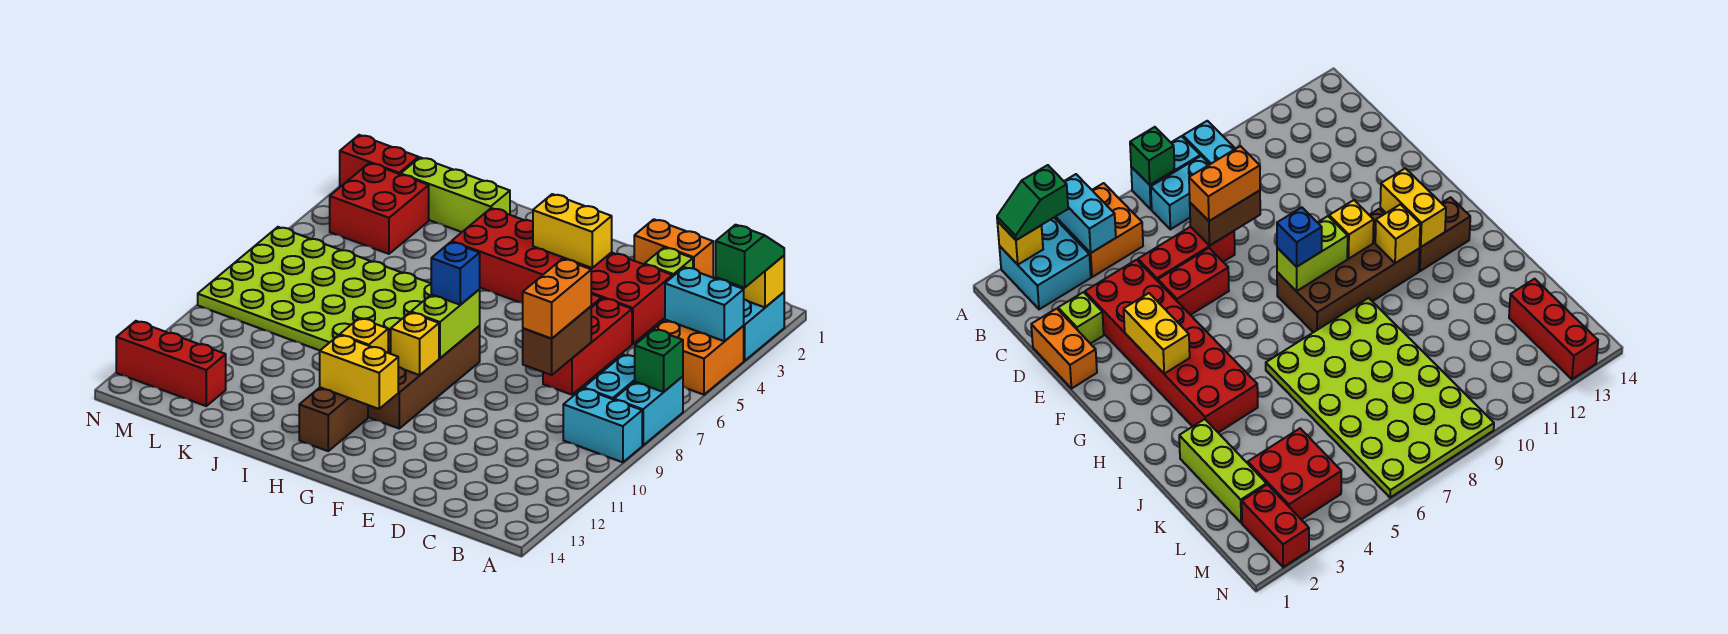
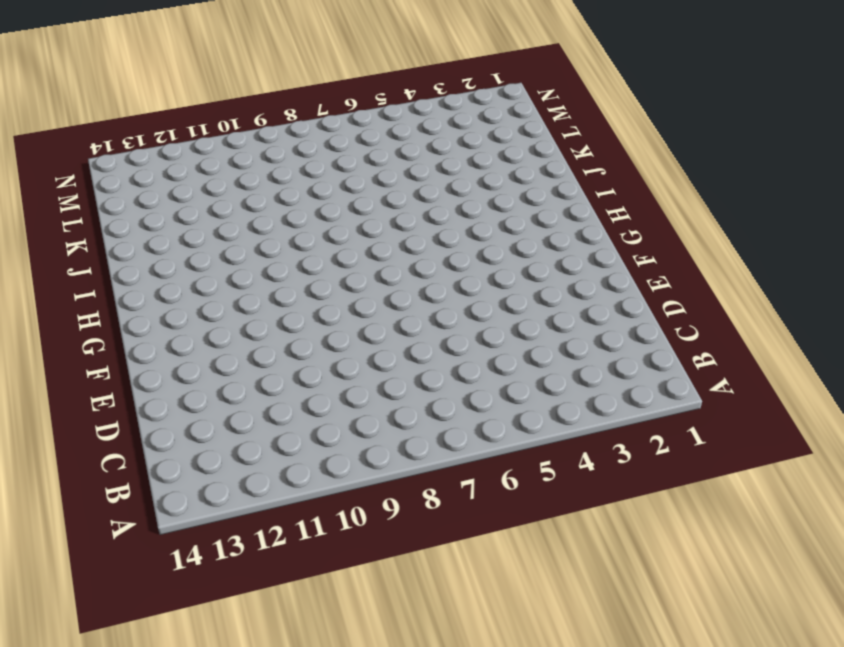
none -> cyan 2x2 brick [715,277,784,361]
none -> orange 2x2 brick [655,320,744,395]
none -> cyan 1x2 brick [614,376,683,445]

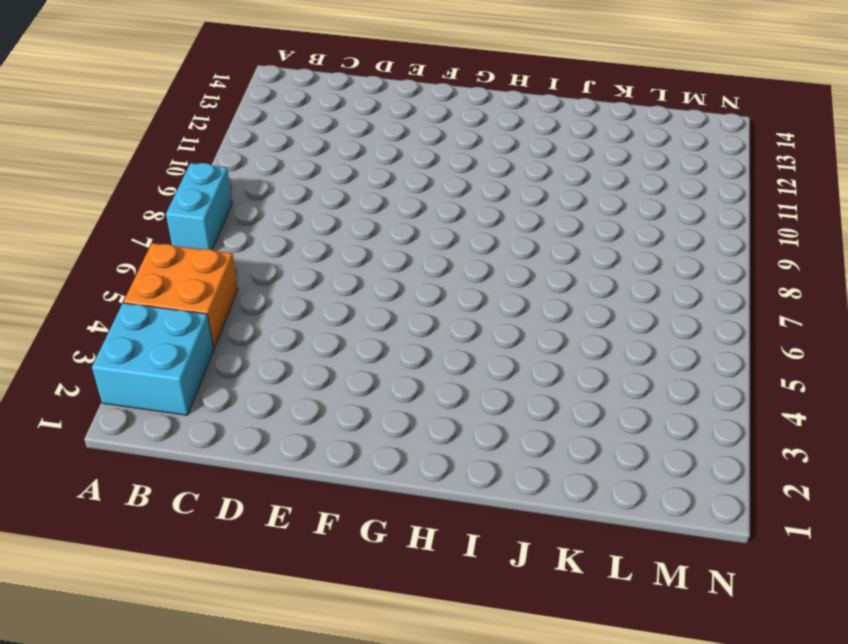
none -> cyan 1x2 brick [563,388,642,462]
none -> cyan 1x2 brick [584,355,635,400]
none -> orange 1x2 brick [634,219,713,278]

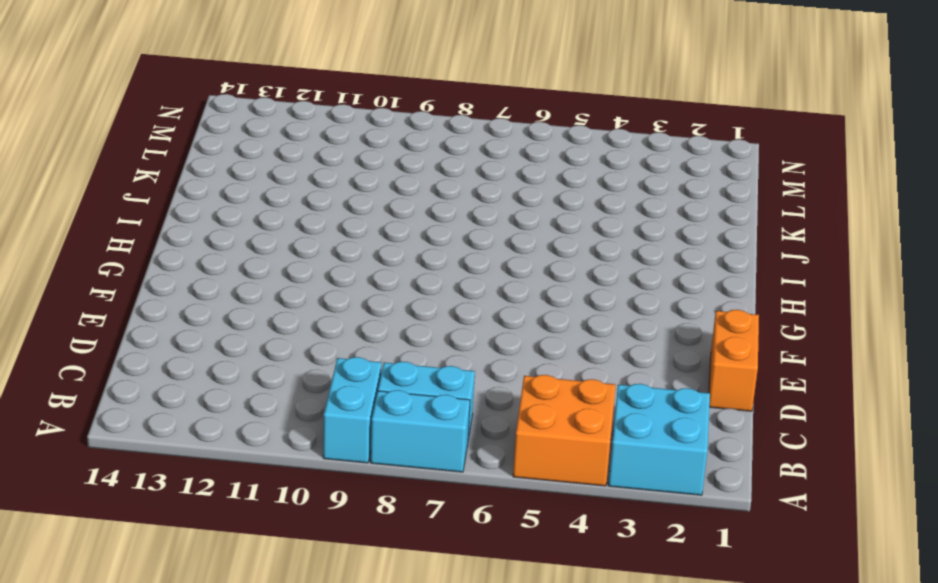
none -> lime 1x1 brick [645,248,693,276]
none -> red 2x6 brick [452,208,673,344]
none -> red 1x3 brick [543,298,632,395]

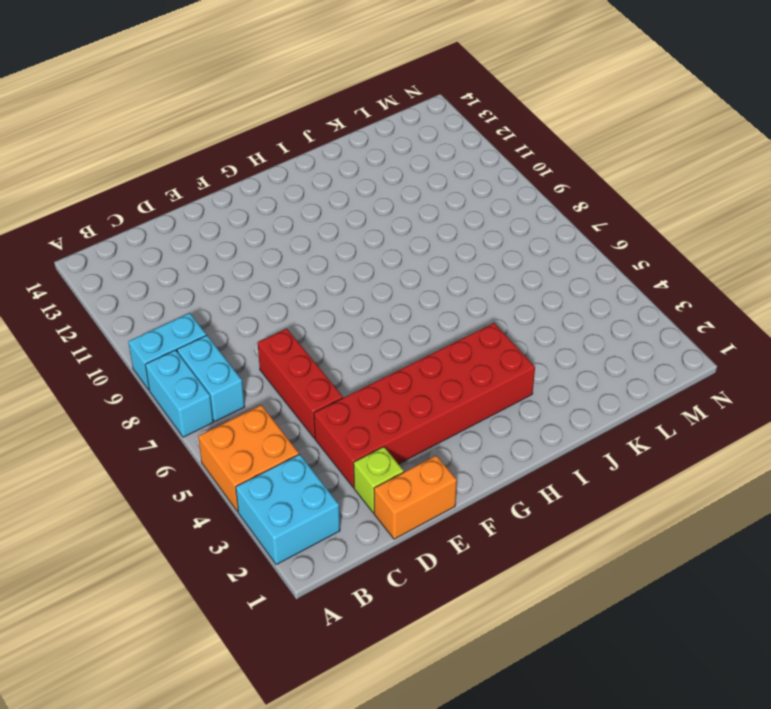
none -> red 1x2 brick [1158,248,1229,315]
none -> brown 2x4 brick [368,326,480,428]
none -> brown 1x2 brick [299,387,368,451]

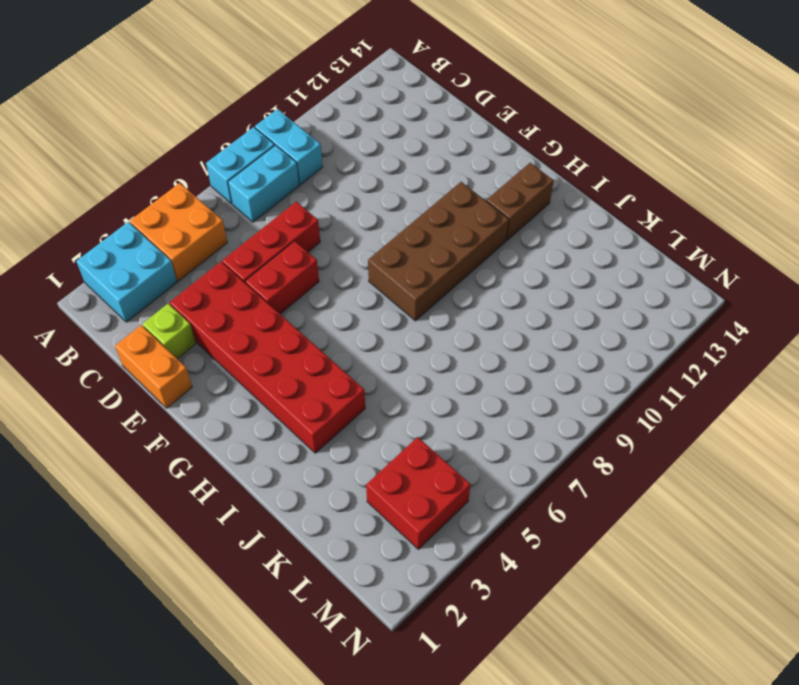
none -> lime 4x6 plate [198,227,431,350]
none -> lime 1x3 brick [401,157,510,232]
none -> red 1x3 brick [116,321,226,406]

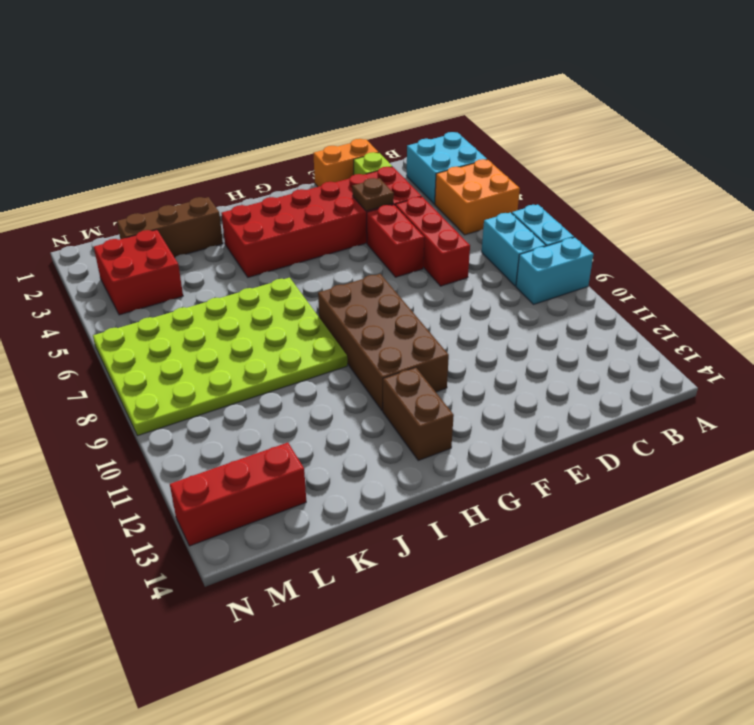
brown 1x1 plate [352,178,394,211] -> none
brown 1x3 brick [117,197,223,257] -> lime 1x3 brick [401,157,510,232]
none -> red 1x2 brick [340,135,419,187]
none -> yellow 1x1 brick [736,256,784,307]
none -> cyan 1x2 brick [665,267,744,341]

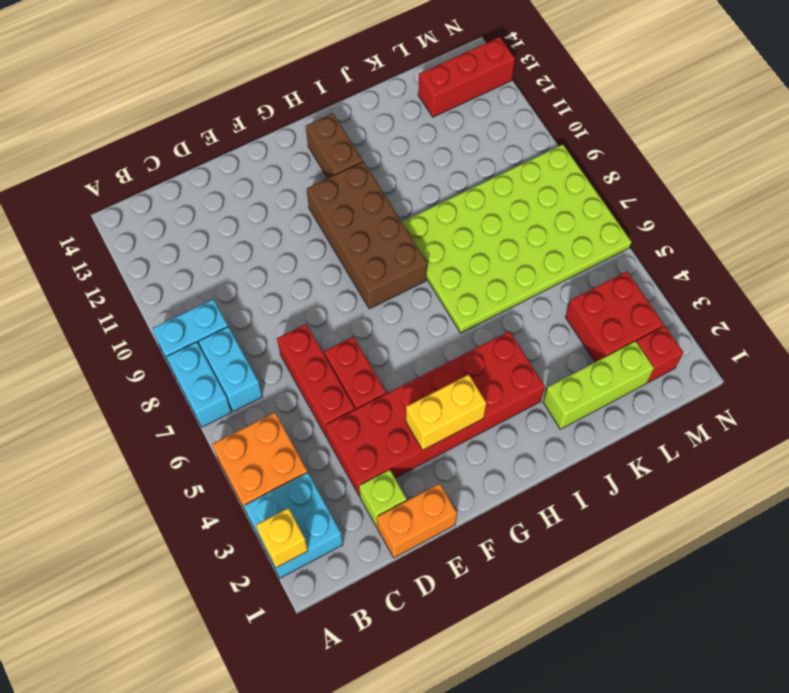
red 1x1 brick [636,326,683,382] -> red 1x2 brick [340,135,419,187]
none -> cyan 1x2 brick [665,267,744,341]
none -> green 1x1 brick [635,329,683,392]
none -> brown 1x2 brick [523,307,591,375]

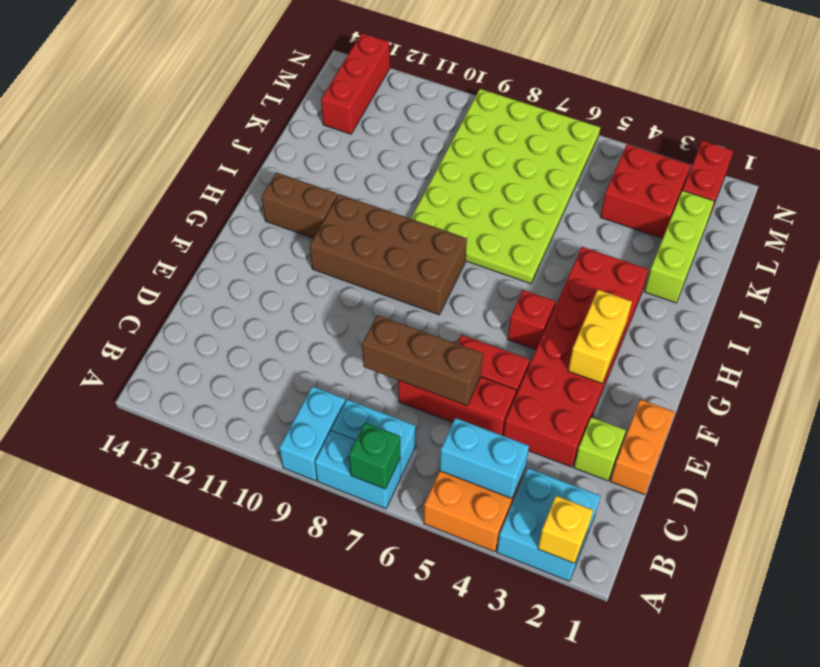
cyan 1x2 brick [440,418,529,498] -> cyan 1x2 brick turned to [665,267,744,341]
brown 1x3 brick [362,315,483,406] -> brown 1x2 brick [523,307,591,375]
red 1x1 brick [508,290,556,350] -> none
none -> lime 1x2 brick [411,289,480,358]
none -> yellow 1x1 brick [391,312,439,375]
none -> yellow 1x2 brick [320,335,398,409]

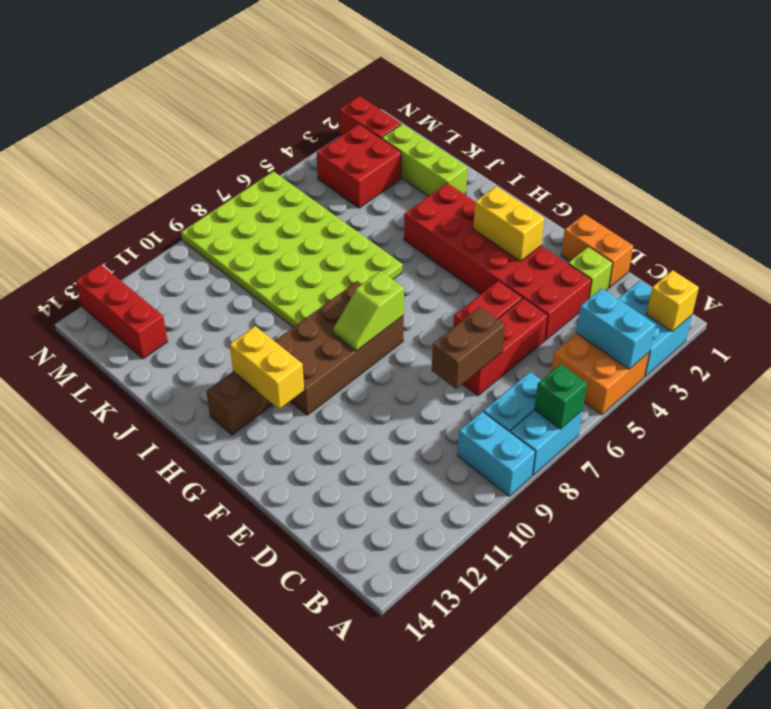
lime 1x2 slope [333,271,404,351] -> lime 1x2 brick [411,289,480,358]
none -> yellow 1x1 brick [391,312,439,375]
none -> yellow 1x1 brick [340,318,388,353]
none -> green 1x2 slope [716,225,784,288]

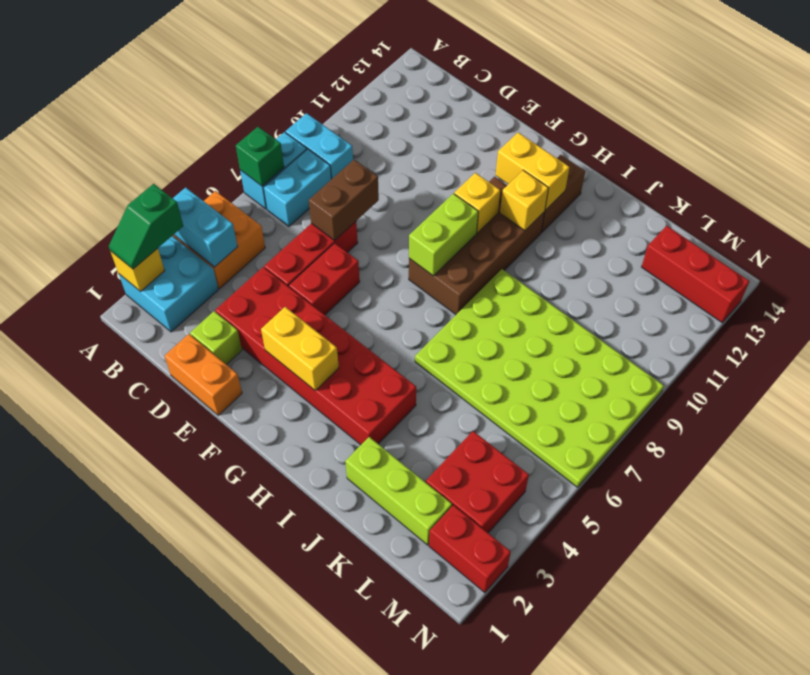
none -> orange 1x2 brick [523,259,591,339]
none -> blue 1x1 brick [431,242,480,305]

